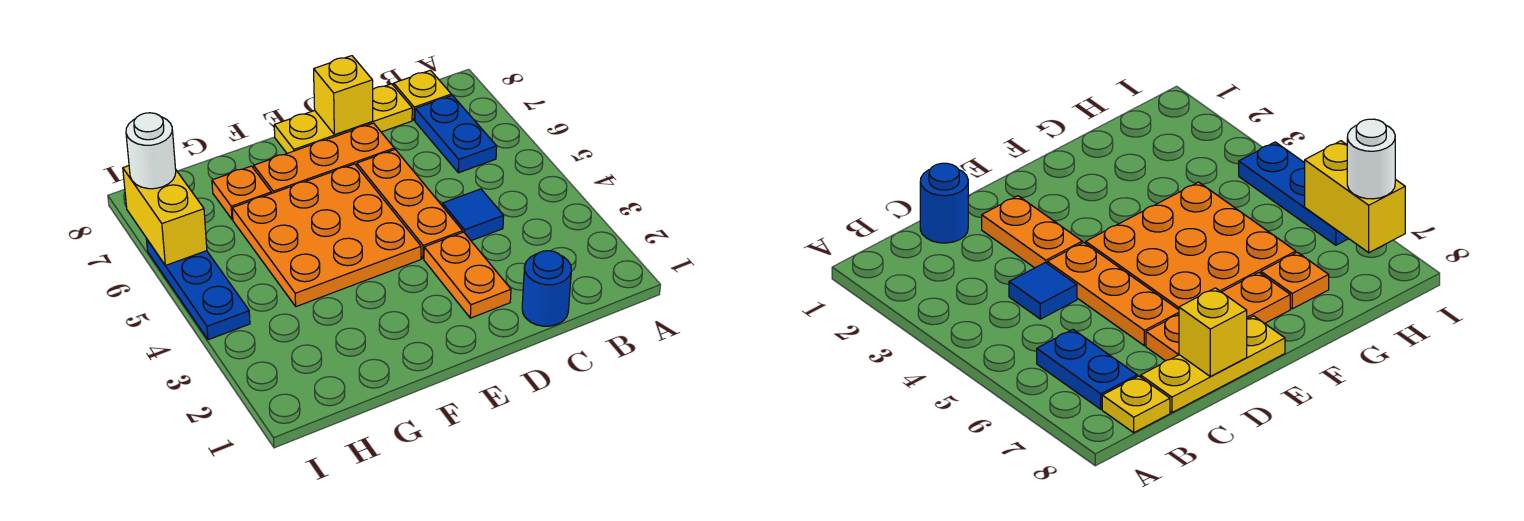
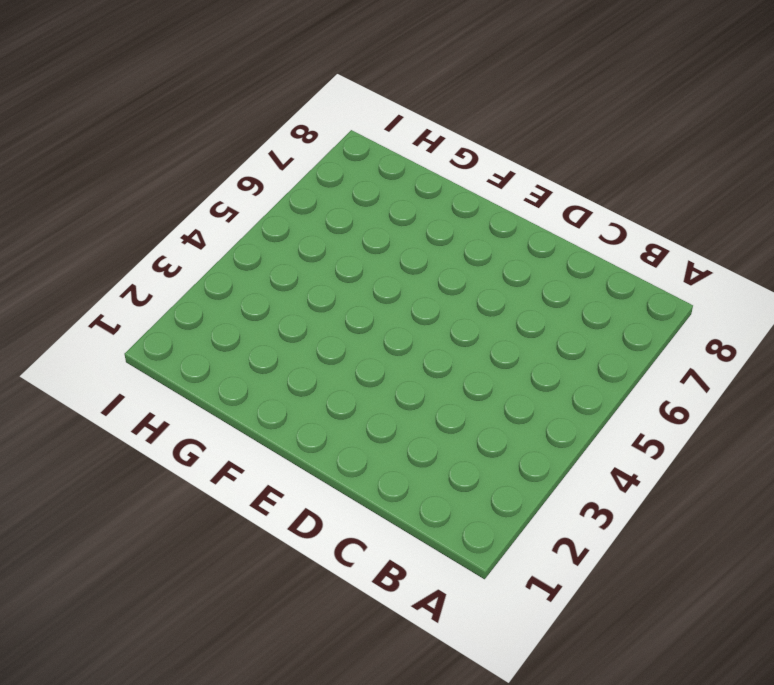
none -> blue 1x2 plate [415,95,497,173]
none -> yellow 1x1 plate [394,70,451,120]
none -> blue 1x1 round brick [522,251,571,326]

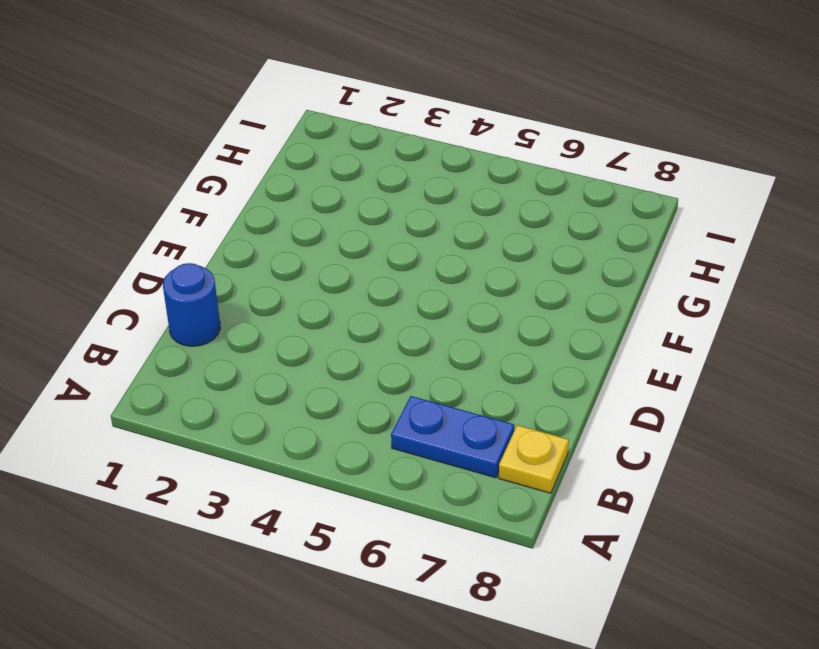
none -> blue 1x1 tile [442,189,504,241]
none -> yellow 1x3 plate [274,84,412,153]
none -> orange 1x2 plate [424,232,511,318]

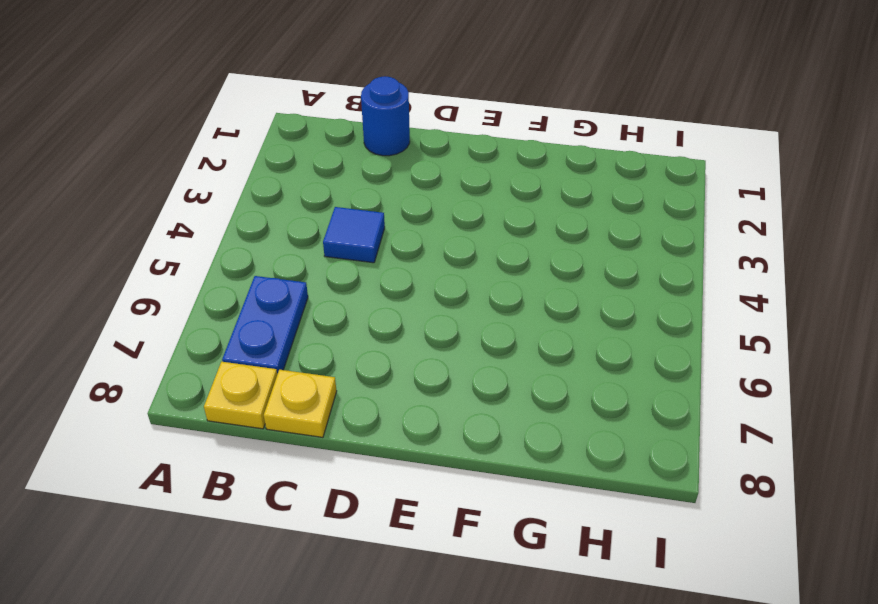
yellow 1x1 plate [264,370,337,437] -> yellow 1x3 plate [274,84,412,153]
none -> orange 1x2 plate [424,232,511,318]
none -> orange 1x3 plate [357,150,463,259]
none -> orange 1x3 plate [254,123,394,193]

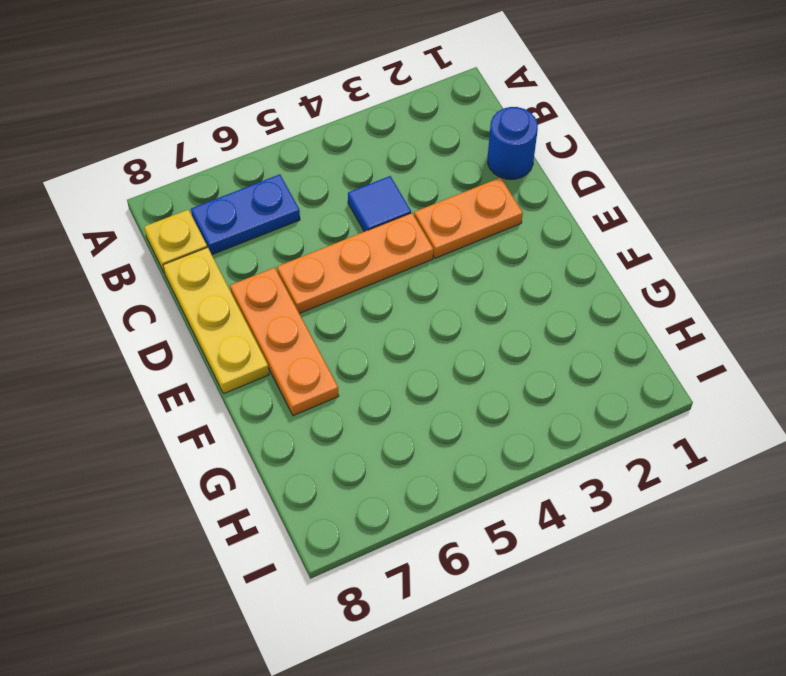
none -> orange 3x3 plate [232,164,421,307]
none -> orange 1x1 plate [212,166,271,220]
none -> blue 1x3 plate [146,239,250,340]

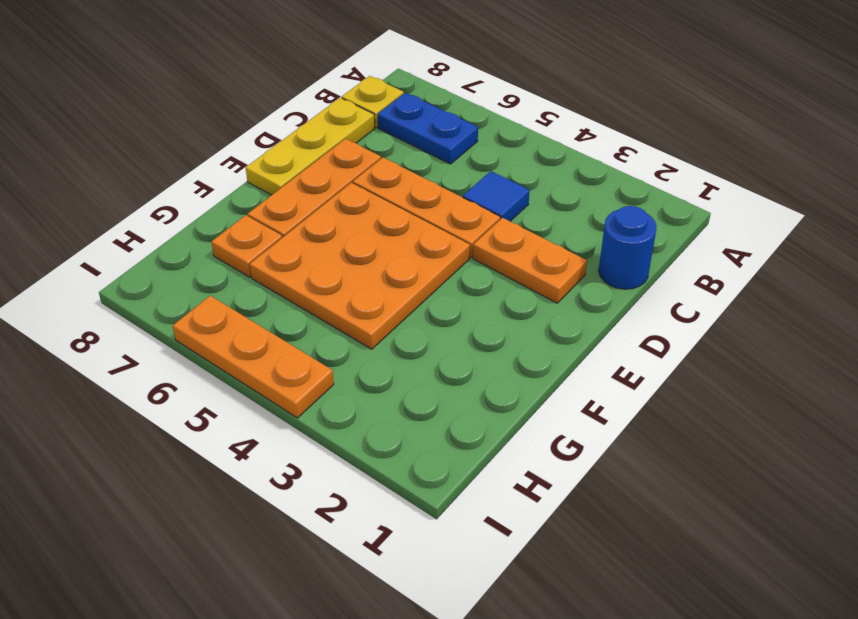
orange 1x3 plate [173,296,334,418] -> blue 1x3 plate [146,239,250,340]
none -> yellow 1x1 brick [314,56,373,135]
none -> yellow 1x2 brick [123,166,207,265]
none -> white 1x1 round brick [126,113,176,189]

